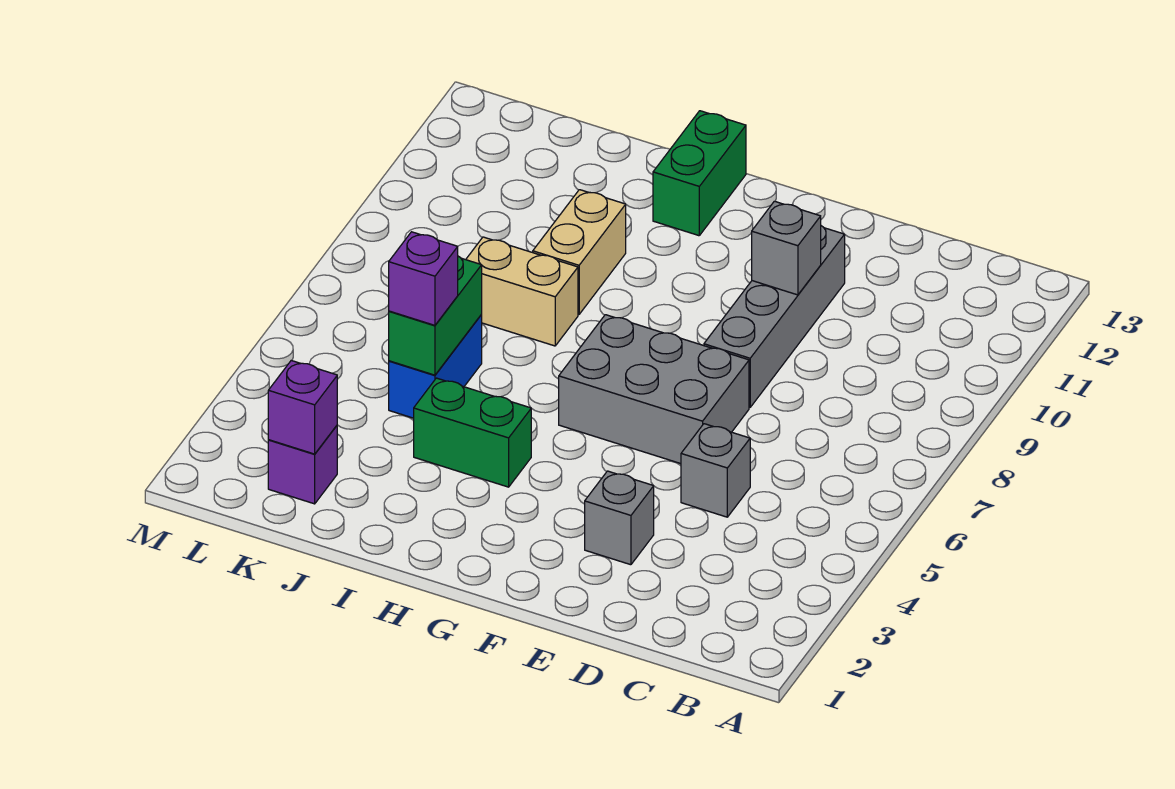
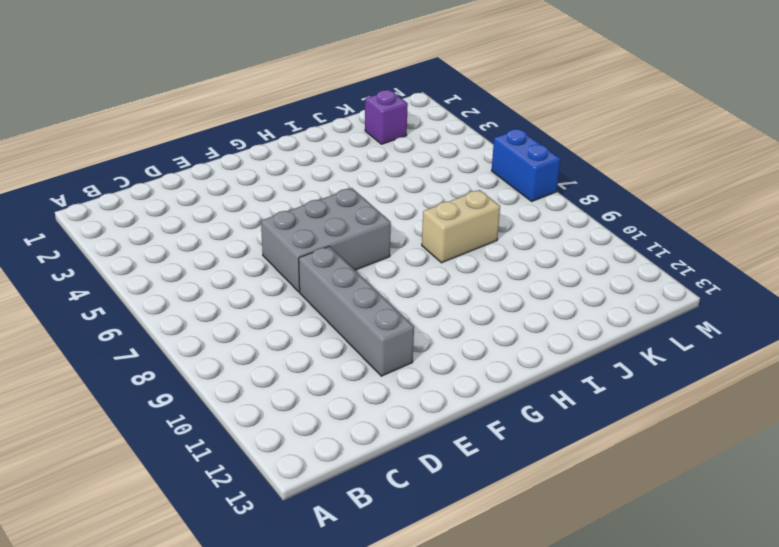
blue 1x2 brick [492,129,560,201] -> blue 1x2 brick moved to [389,315,482,418]
none -> grey 1x1 brick [681,424,750,517]
none -> grey 1x1 brick [585,471,654,565]
none -> green 1x2 brick [414,378,531,487]

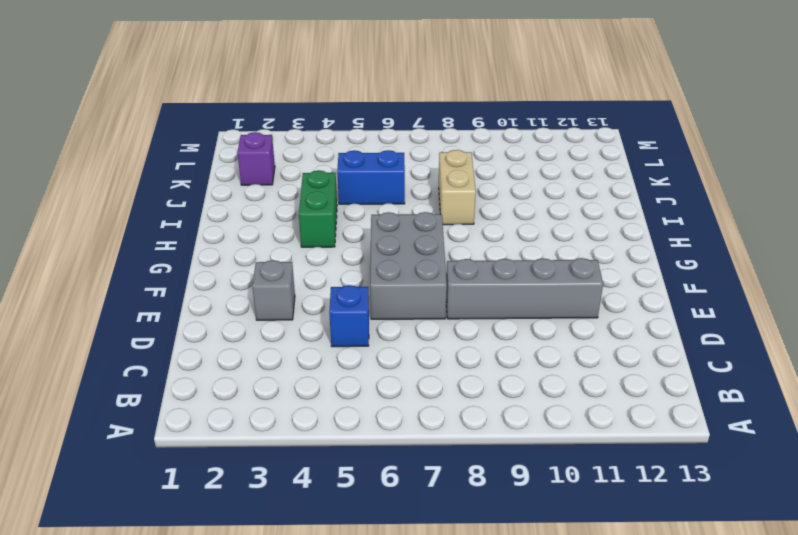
blue 1x1 brick [329,285,369,347] -> grey 1x1 brick [681,424,750,517]
none -> green 1x2 brick [653,111,746,236]
none -> tan 1x2 brick [533,190,626,315]
none -> grey 1x1 brick [752,201,821,295]

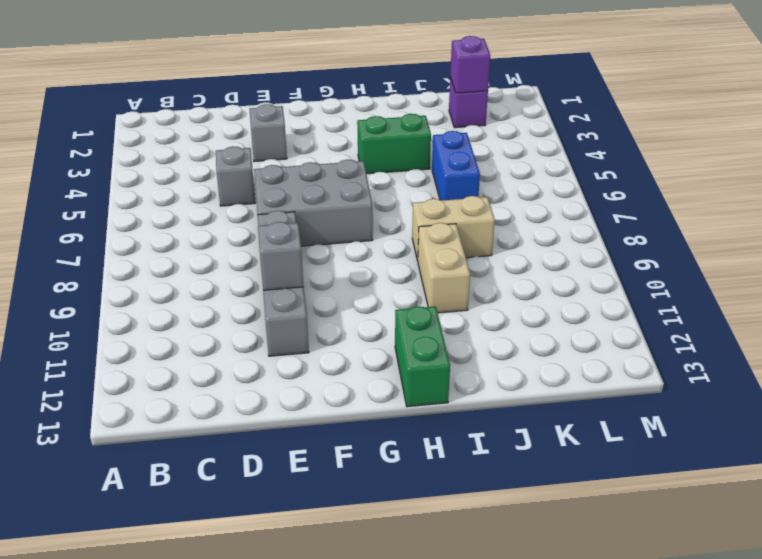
none -> green 1x2 brick [389,256,482,375]
none -> purple 1x1 brick [389,232,458,325]

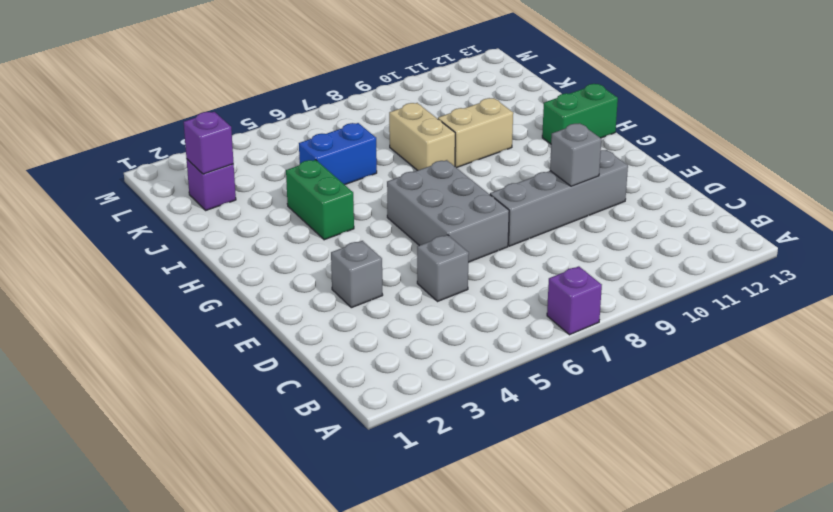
purple 1x1 brick [547,266,602,335] -> purple 1x1 brick moved to [389,232,458,325]
none -> green 1x2 brick [389,256,482,375]

